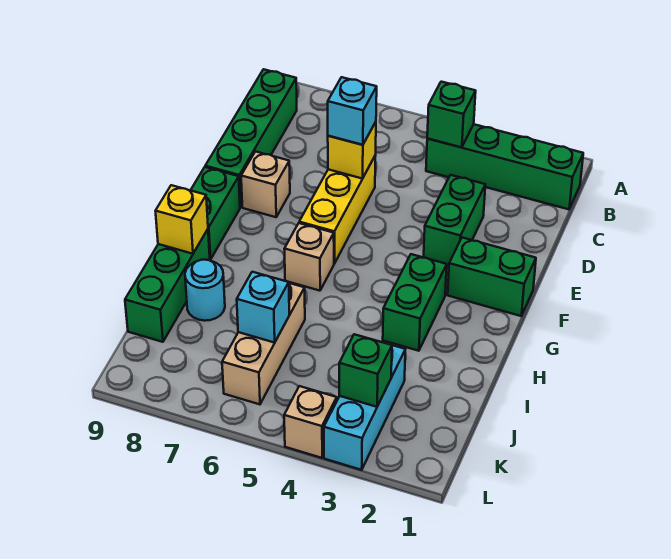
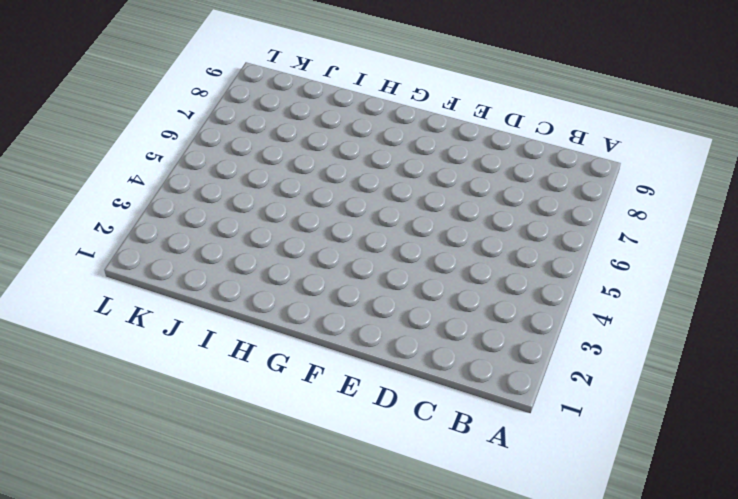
none -> green 1x4 brick [426,124,583,209]
none -> green 1x4 brick [205,69,297,207]
none -> green 1x2 brick [424,175,485,265]

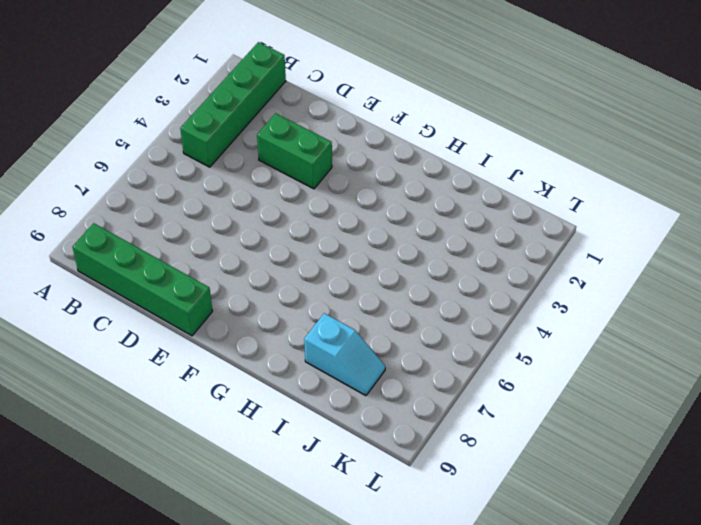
cyan 1x2 slope [304,313,385,396] -> cyan 1x1 round brick [185,260,225,321]
none -> yellow 1x3 brick [299,155,376,264]
none -> tan 1x1 brick [241,152,290,217]
none -> green 1x2 brick [448,238,536,316]

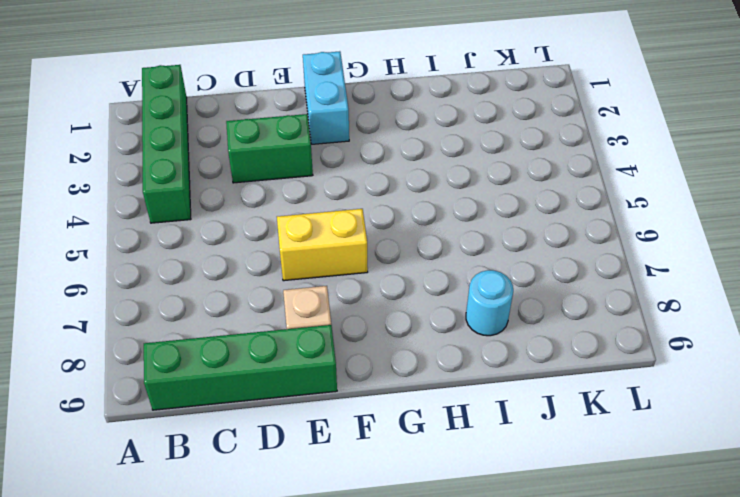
yellow 1x2 brick [277,209,368,281] -> yellow 1x3 brick [299,155,376,264]
cyan 1x2 brick [303,51,349,144] -> green 1x2 brick [448,238,536,316]
none -> green 1x2 brick [191,167,240,260]
none -> green 1x2 brick [383,254,447,351]
none -> tan 1x1 brick [284,223,334,291]

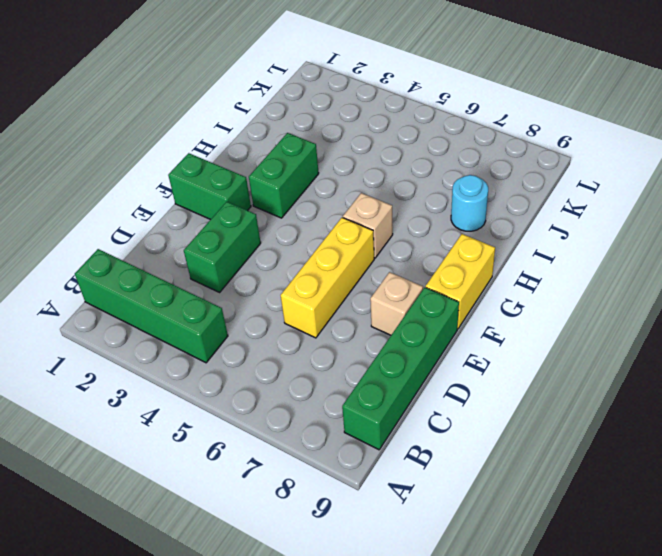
yellow 1x2 brick [426,234,495,329] -> green 1x2 brick [191,167,240,260]
none -> green 1x3 brick [125,229,210,342]
none -> tan 1x3 brick [222,283,305,404]
none -> cyan 1x3 brick [324,345,405,470]

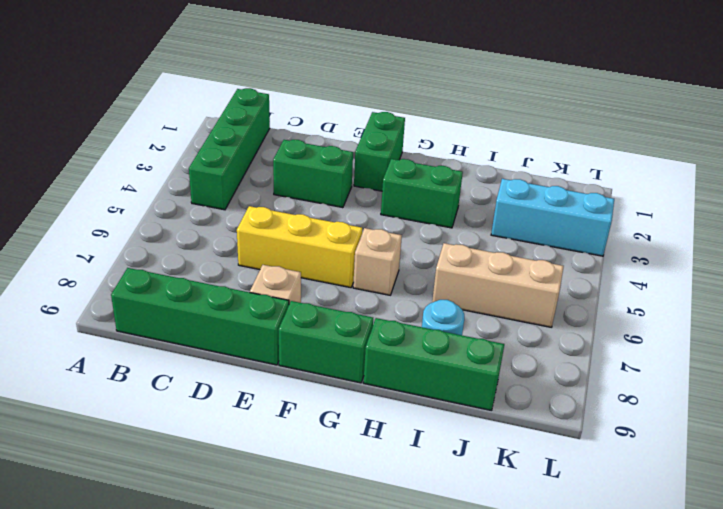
none -> tan 1x1 brick [284,386,337,458]
none -> green 1x1 brick [427,82,476,147]
none -> yellow 1x1 brick [328,122,376,179]

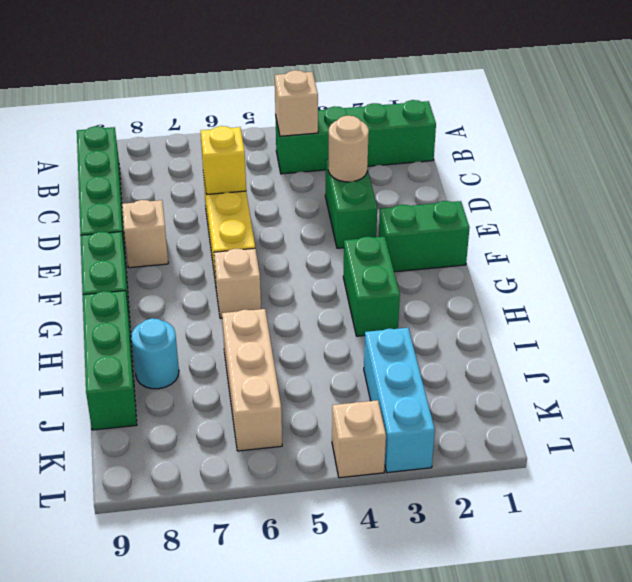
tan 1x1 brick [275,70,318,136] -> green 1x1 brick [427,82,476,147]
tan 1x1 round brick [328,115,369,182] -> none
none -> yellow 1x1 brick [156,185,208,254]
none -> cyan 1x1 brick [237,272,289,343]
none -> green 1x1 brick [339,334,392,407]

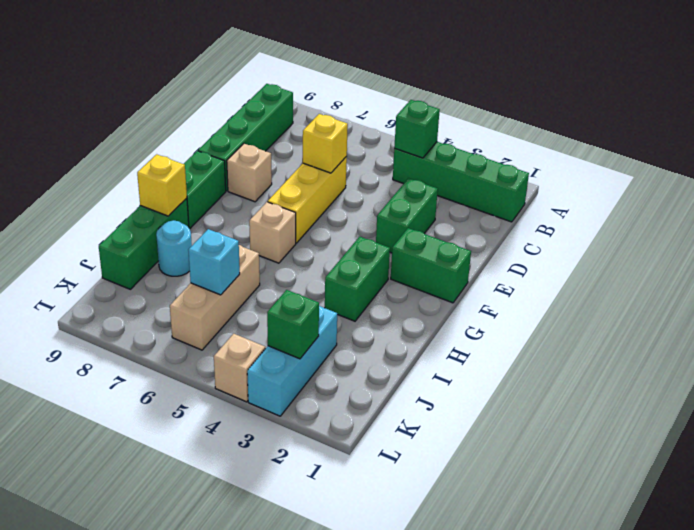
none -> cyan 1x1 brick [328,77,377,145]

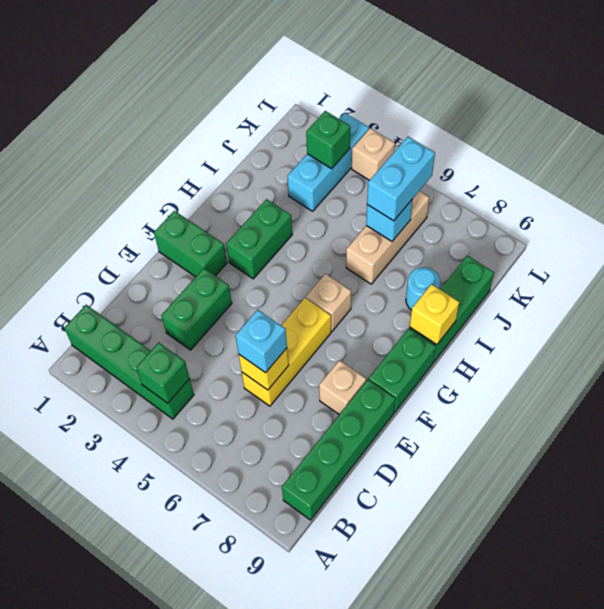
cyan 1x2 brick [367,137,435,221] -> none

